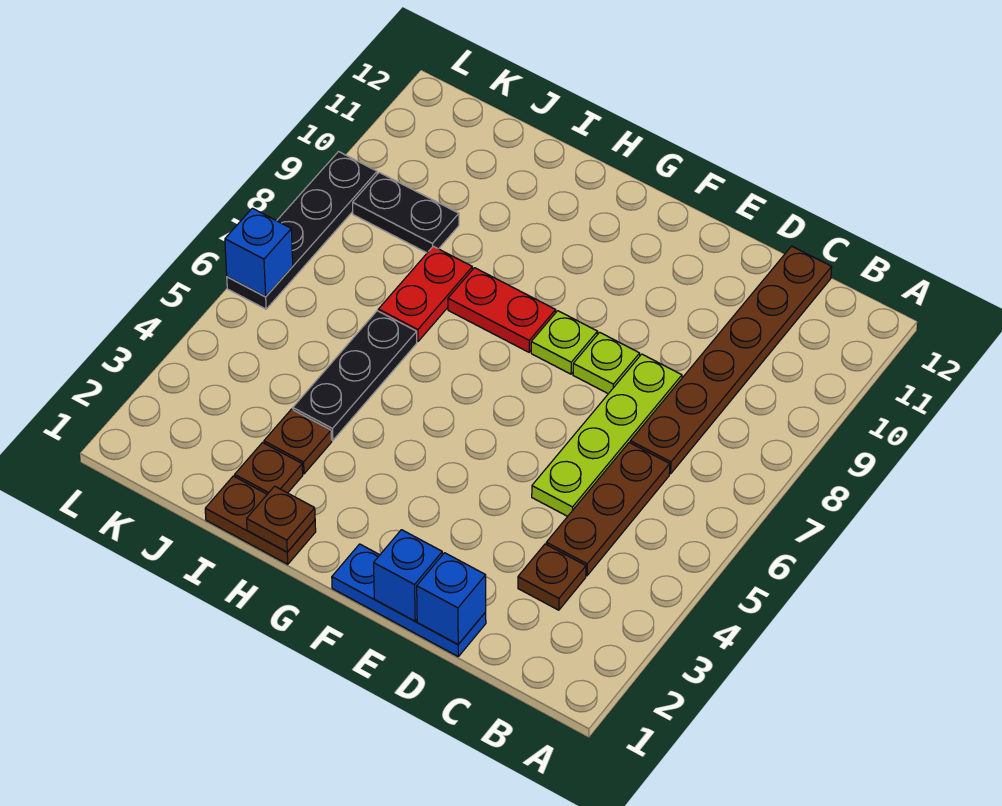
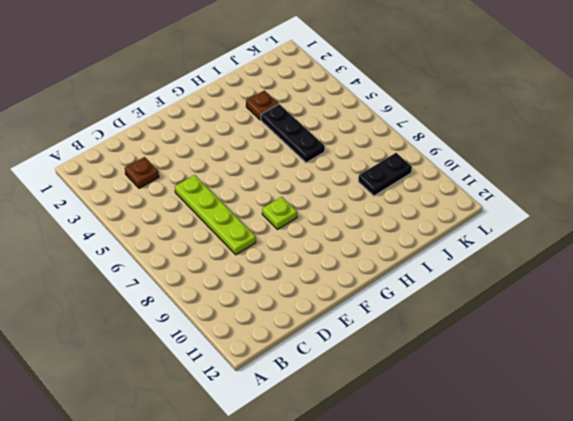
none -> brown 1x3 plate [546,443,670,576]
none -> brown 1x6 plate [630,246,832,474]
none -> blue 1x3 plate [332,544,486,656]

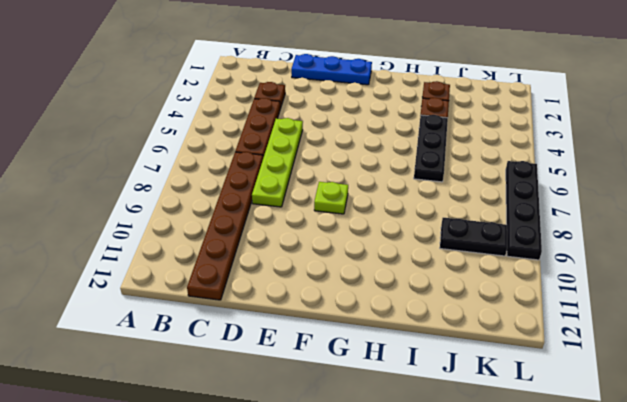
none -> lime 1x1 plate [573,332,640,394]
none -> red 1x2 plate [448,268,556,352]
none -> brown 1x2 plate [205,476,316,564]

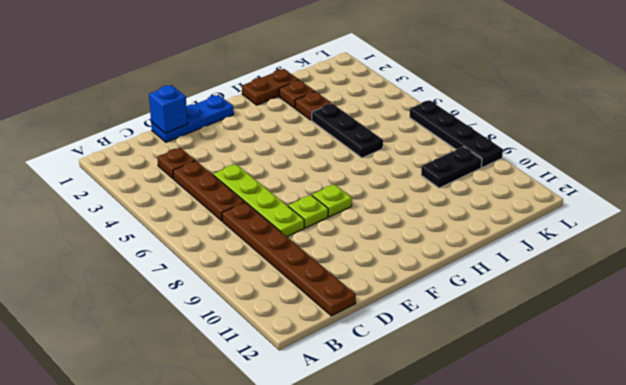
none -> red 1x2 plate [448,268,556,352]
none -> red 1x2 plate [378,246,472,341]
none -> blue 1x1 brick [374,530,442,621]

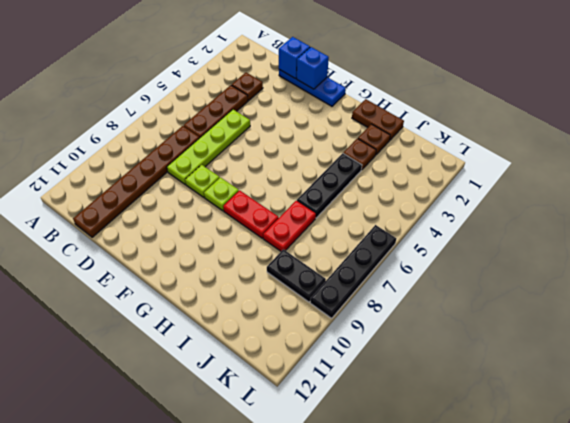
none -> brown 1x1 plate [247,486,315,552]
none -> blue 1x1 brick [225,208,293,297]

